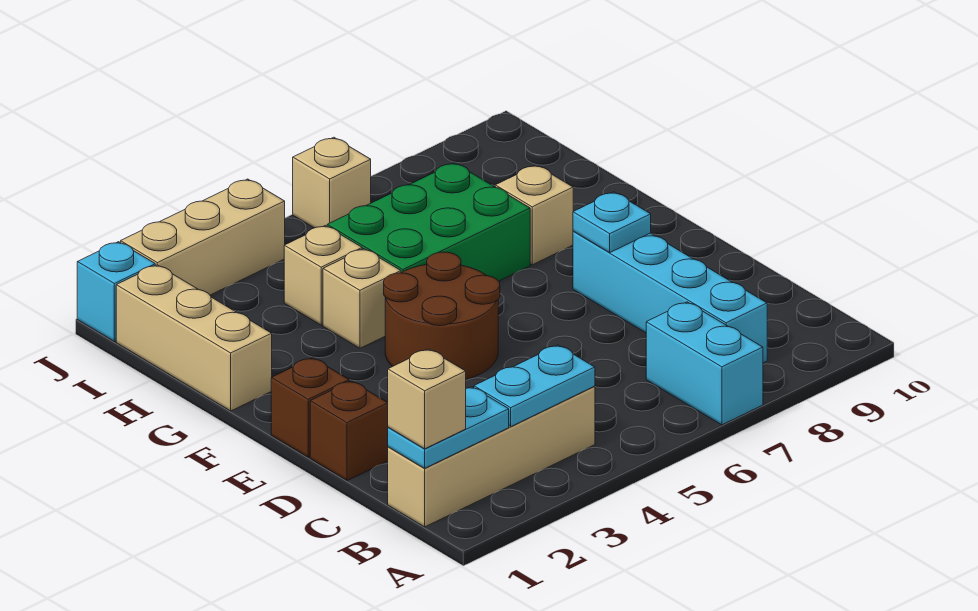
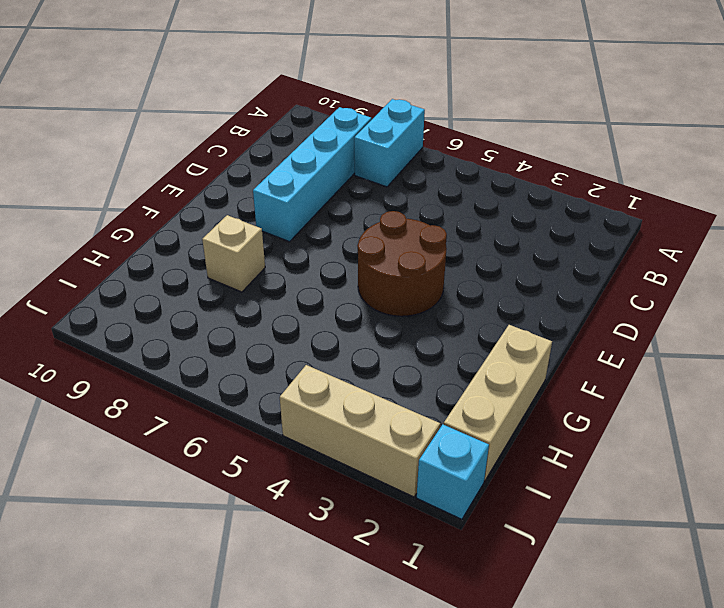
none -> tan 1x4 brick [388,386,595,527]
none -> brown 1x1 brick [310,381,388,481]
none -> brown 1x1 brick [271,358,349,457]

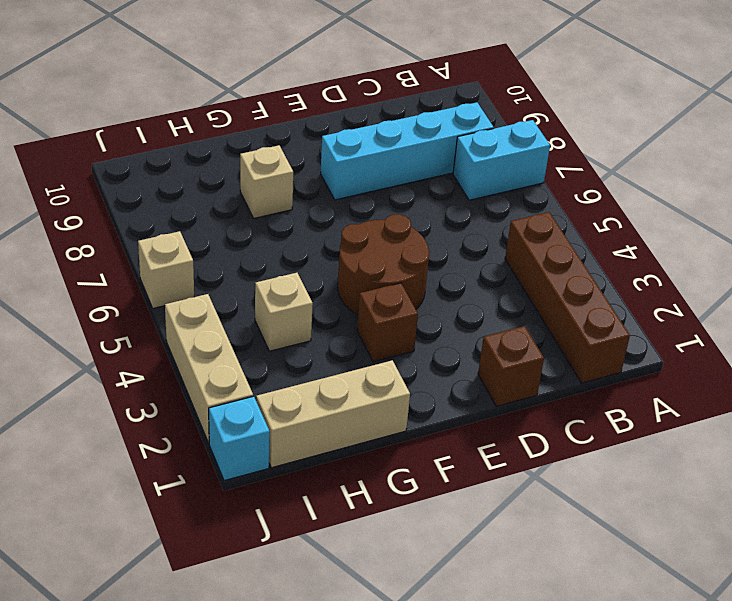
brown 1x4 brick [505,212,630,383] -> tan 1x4 brick [388,386,595,527]
brown 1x1 brick [357,283,418,362] -> brown 1x1 brick moved to [271,358,349,457]
none -> tan 1x1 brick [323,249,401,348]
none -> green 2x3 brick [327,163,530,281]
none -> cyan 1x2 plate [388,387,509,468]

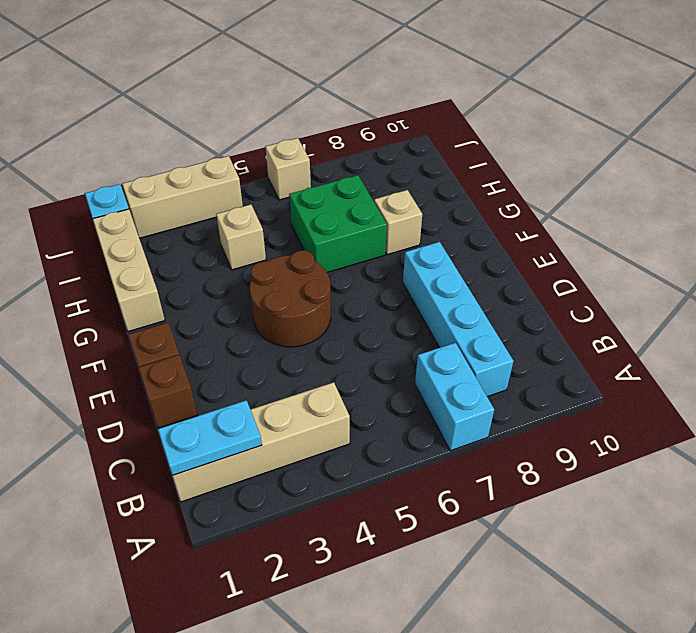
green 2x2 brick [289,175,387,272] -> green 2x3 brick [327,163,530,281]
none -> tan 1x1 brick [323,249,401,348]
none -> cyan 1x2 plate [474,345,595,426]
none -> cyan 1x1 plate [573,192,651,252]

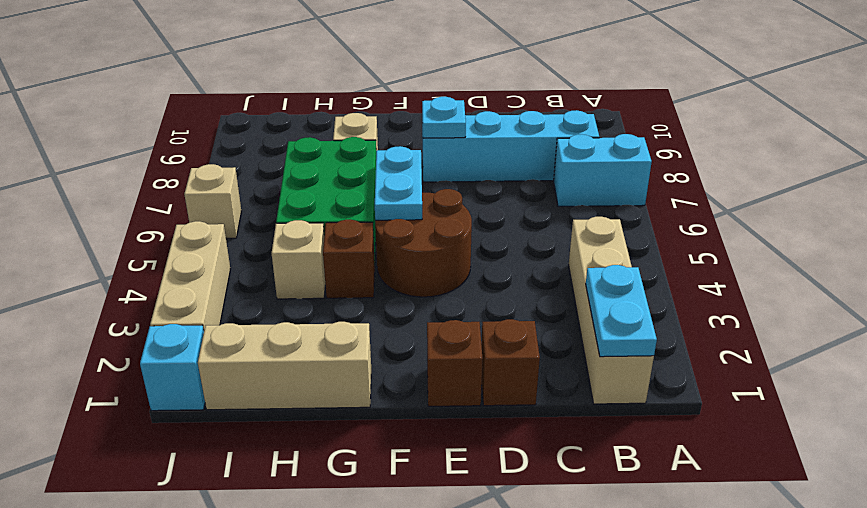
cyan 1x2 plate [375,146,422,220] -> cyan 1x2 plate moved to [474,345,595,426]
brown 1x1 brick [323,220,375,298] -> tan 1x1 brick [323,249,401,348]
none -> tan 1x1 brick [388,349,466,449]

